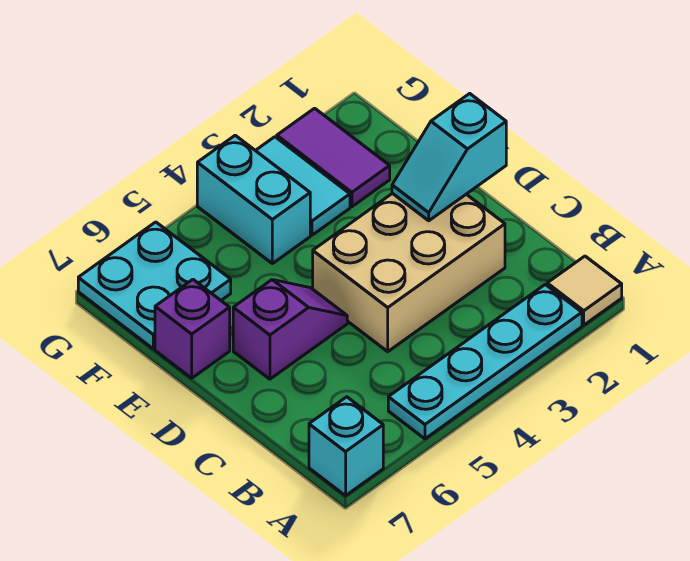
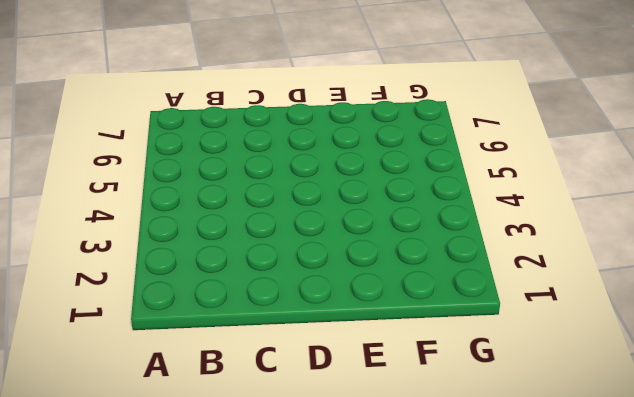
none -> tan 1x1 tile [547,256,622,325]
none -> cyan 1x4 plate [388,284,582,439]

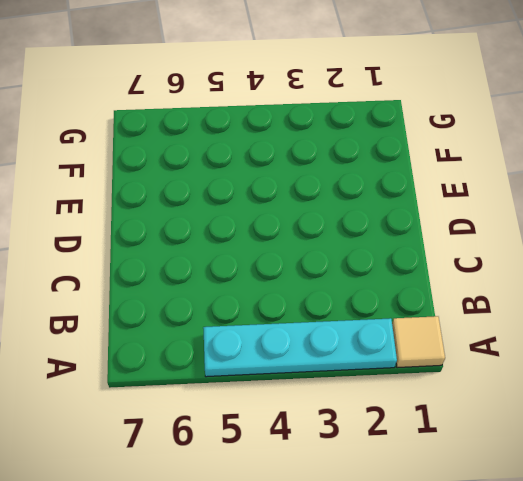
none -> cyan 1x1 brick [309,397,383,496]
none -> tan 2x3 brick [313,193,505,352]

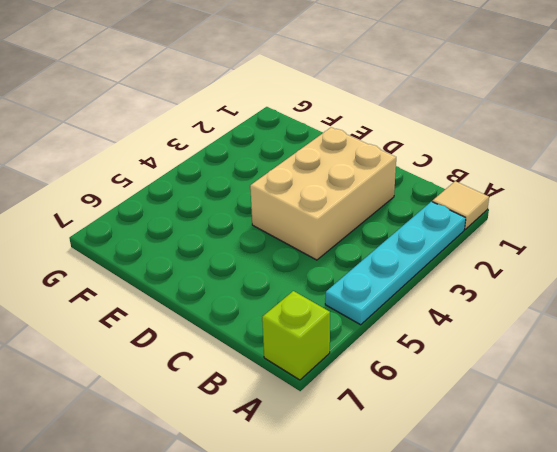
lime 1x1 brick [262,291,330,380] -> cyan 1x1 brick [309,397,383,496]
none -> purple 1x2 slope [233,280,347,379]
none -> purple 1x1 brick [155,280,230,378]

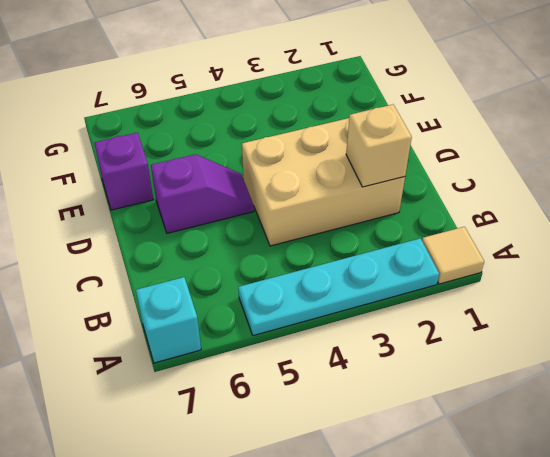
tan 1x1 brick [346,104,412,187] -> none
none -> purple 1x2 tile [277,108,390,207]
none -> cyan 1x2 tile [255,137,350,235]

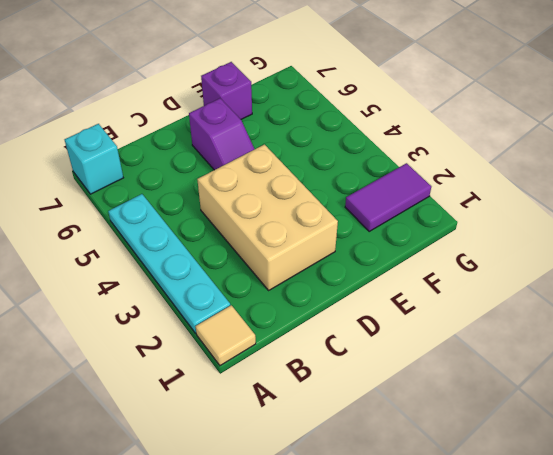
none -> cyan 1x2 tile [255,137,350,235]
none -> cyan 1x2 brick [197,135,310,264]

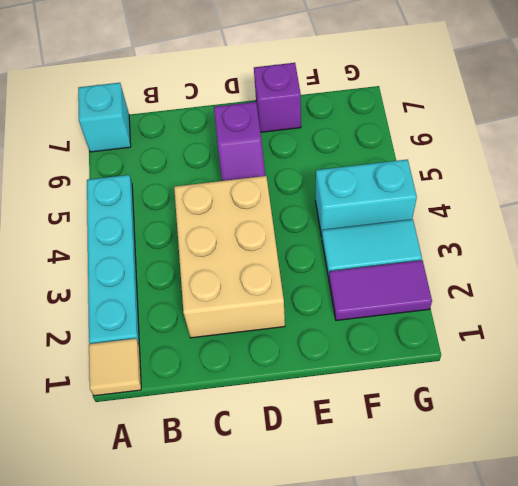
none -> cyan 2x2 plate [78,222,231,349]
none -> cyan 1x2 slope [392,94,506,221]

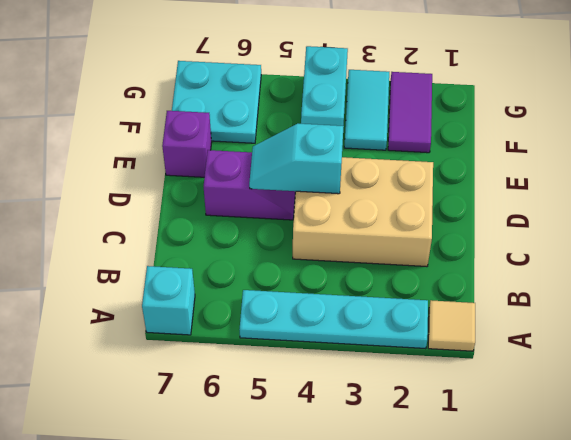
cyan 1x2 slope [249,124,344,194] -> cyan 1x2 slope moved to [392,94,506,221]

